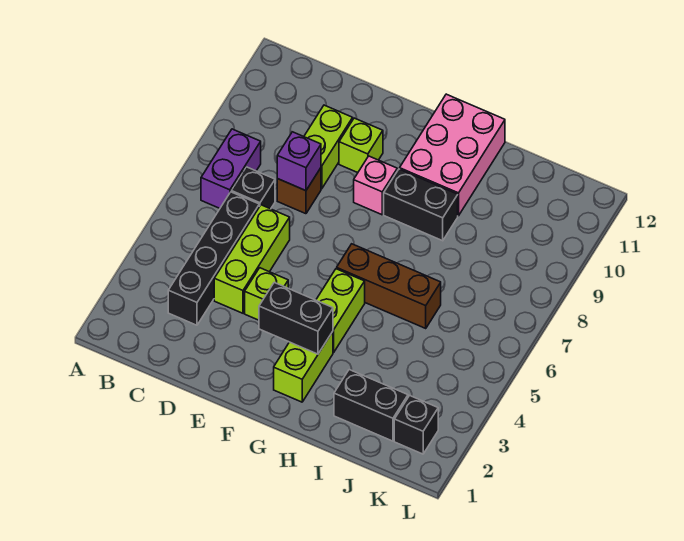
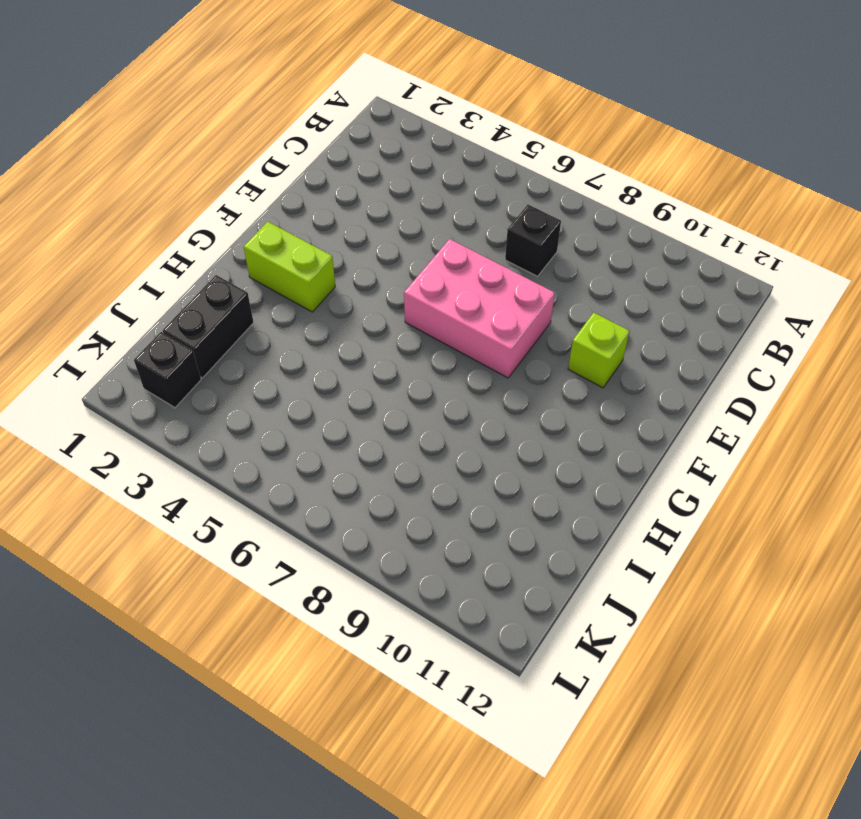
pink 2x3 brick [404,239,555,378] -> pink 2x3 brick moved to [400,94,505,216]
none -> purple 1x2 brick [201,129,261,208]
none -> black 1x4 brick [168,192,259,325]
none -> lime 1x3 brick [214,205,290,313]

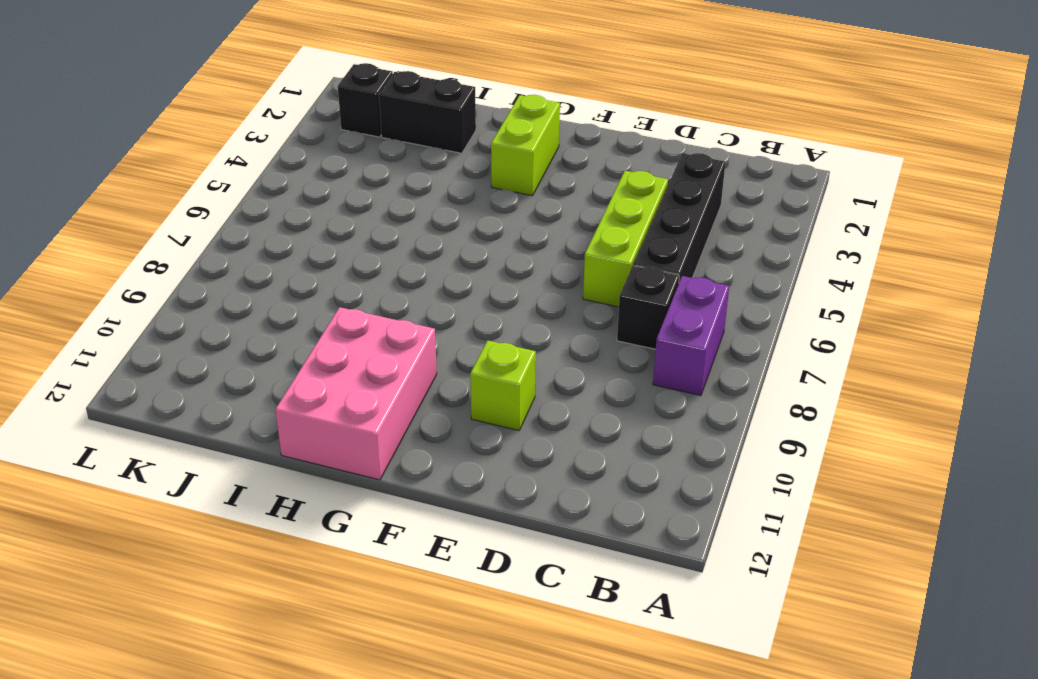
none -> brown 1x1 brick [277,168,321,214]
none -> lime 1x2 brick [304,105,353,189]
none -> lime 1x1 brick [245,268,288,320]

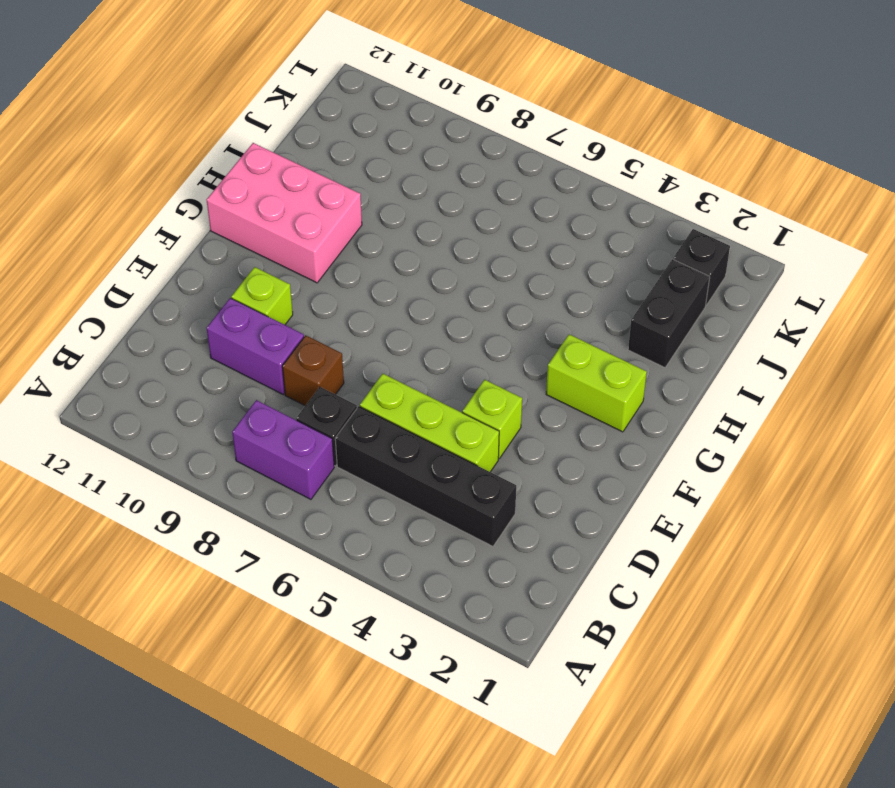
purple 1x2 brick [207,298,304,394] -> lime 1x2 brick [304,105,353,189]
none -> pink 1x1 brick [354,156,397,215]
none -> lime 1x2 brick [316,269,365,352]
none -> brown 1x3 brick [337,244,441,328]

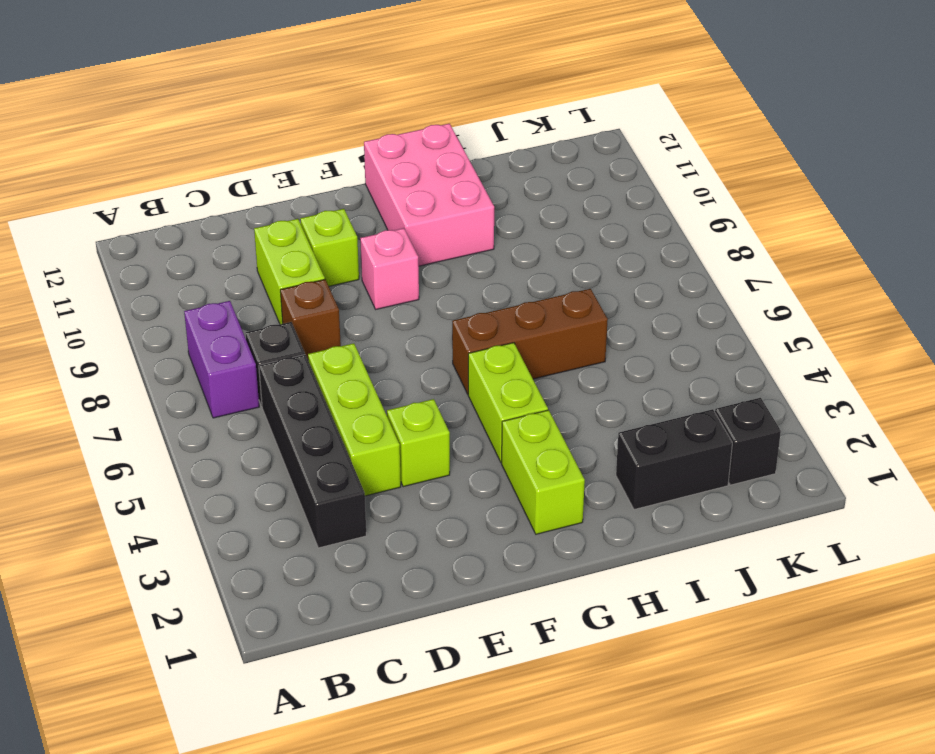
none -> black 1x2 brick [384,169,458,241]
none -> purple 1x1 brick [277,132,321,191]
none -> black 1x2 brick [259,283,333,354]

